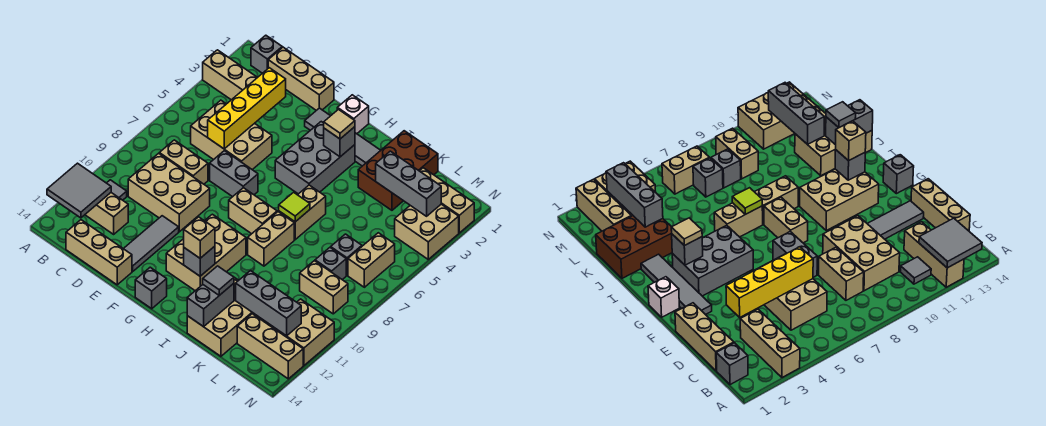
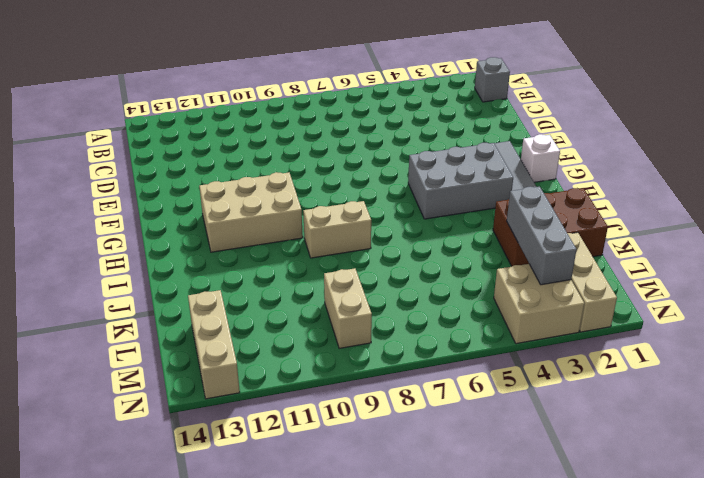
none -> tan 1x3 brick [203,50,258,100]
none -> tan 1x3 brick [85,193,128,234]
none -> grey 1x1 tile [107,180,127,200]
none -> tan 1x3 brick [268,47,334,110]

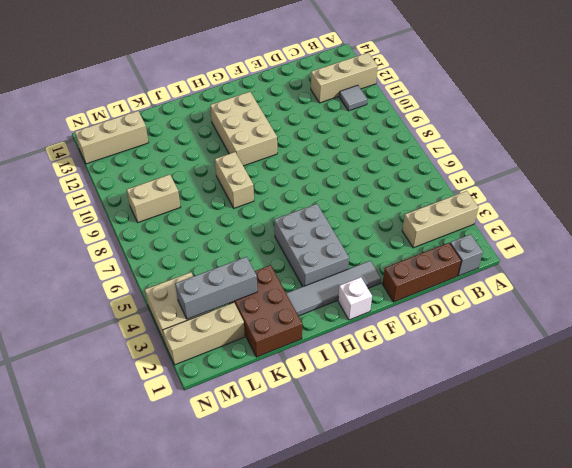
brown 1x3 brick [382,243,461,302] -> tan 1x3 brick [268,47,334,110]
none -> tan 2x3 brick [191,100,272,170]
none -> tan 1x2 brick [159,140,208,184]
none -> tan 2x3 brick [128,153,210,232]
none -> tan 1x3 brick [66,220,132,285]

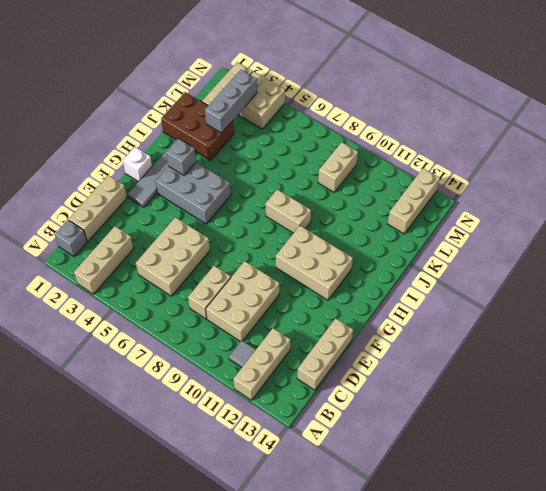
none -> grey 1x2 brick [210,151,258,197]
none -> grey 1x3 tile [124,216,179,271]
none -> tan 1x2 brick [229,188,277,234]
none -> grey 1x1 brick [135,267,167,309]

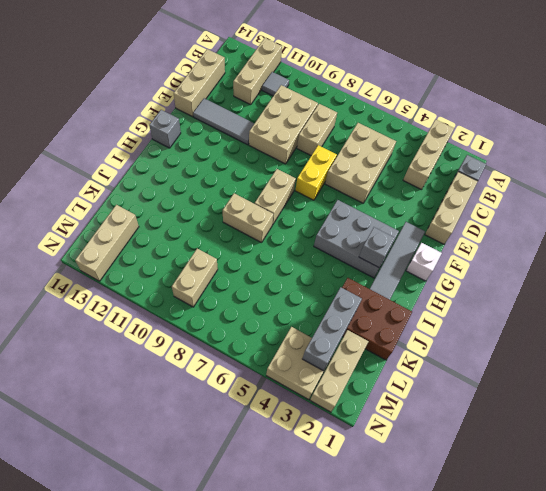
yellow 1x2 brick [295,145,337,200] -> grey 1x2 brick [210,151,258,197]
none -> tan 2x3 brick [166,214,246,291]
none -> tan 1x2 brick [279,185,326,240]
none -> tan 2x3 brick [187,277,263,356]
none -> grey 1x1 brick [331,234,362,275]

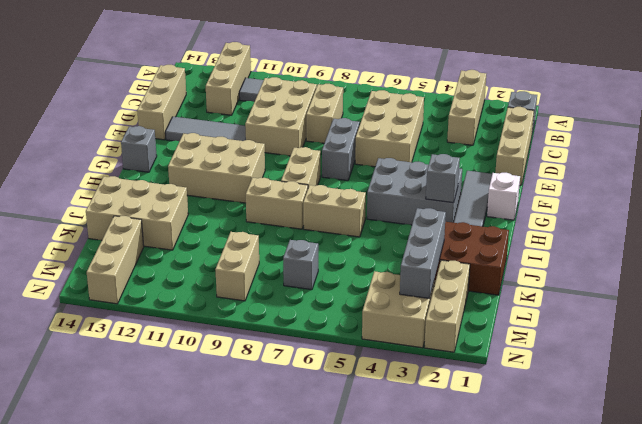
none -> grey 1x1 brick [315,248,346,280]
none -> tan 1x2 brick [348,233,395,287]
none -> tan 2x2 brick [270,299,334,366]
none -> grey 2x2 tile [47,163,111,218]

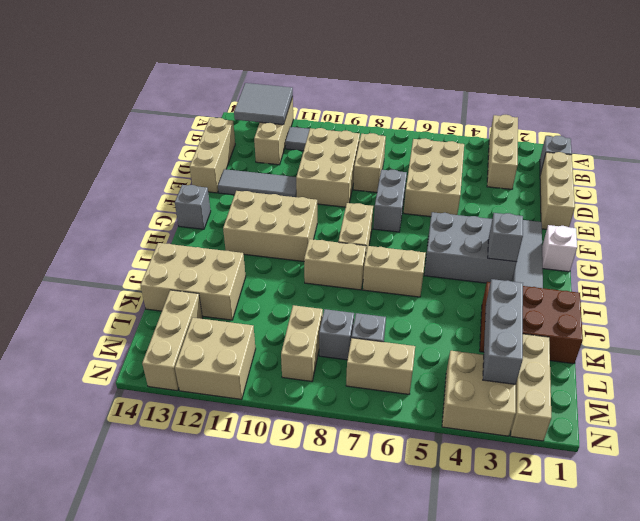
none -> yellow 1x4 brick [208,68,286,149]
none -> grey 1x1 brick [184,246,215,276]
none -> lime 1x1 tile [279,192,310,222]
none -> grey 1x2 brick [187,283,234,327]

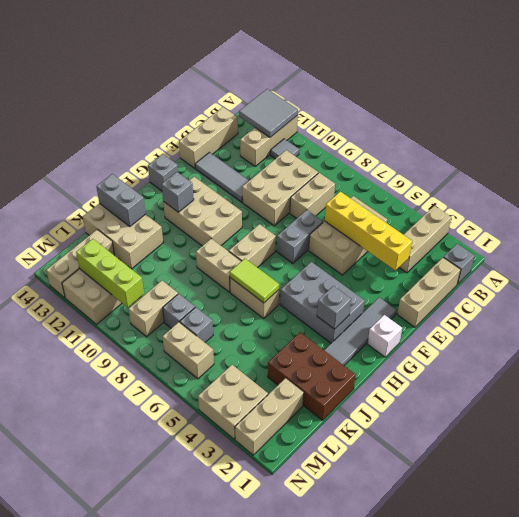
lime 1x2 tile [230,259,279,303] -> lime 1x1 tile [279,192,310,222]
lime 1x3 brick [76,239,144,307] -> grey 1x3 brick [236,271,301,336]
none -> grey 1x3 brick [376,151,441,216]
none -> tan 1x1 tile [324,110,355,139]
none -> tan 1x1 brick [184,217,215,258]
none -> grey 1x1 tile [203,266,234,295]

